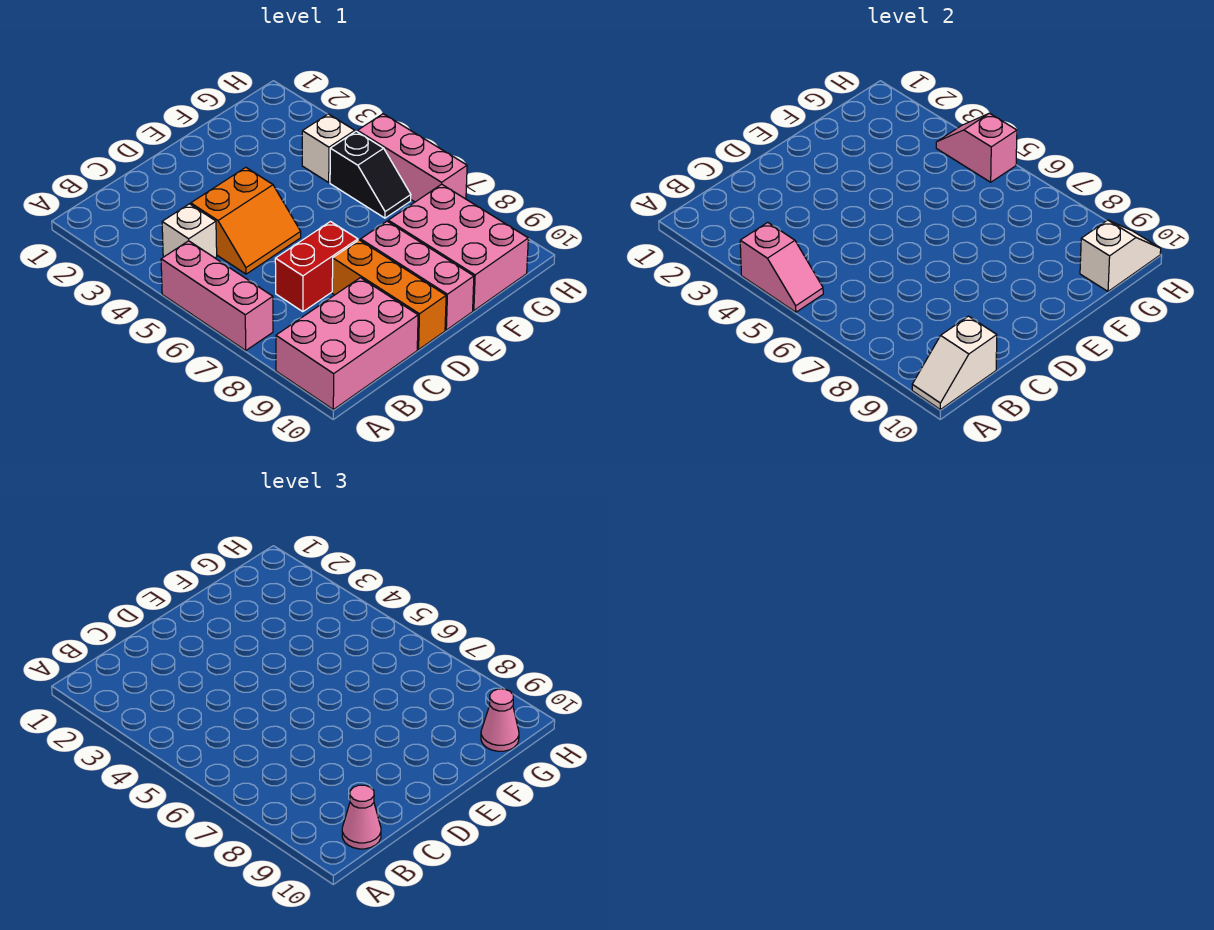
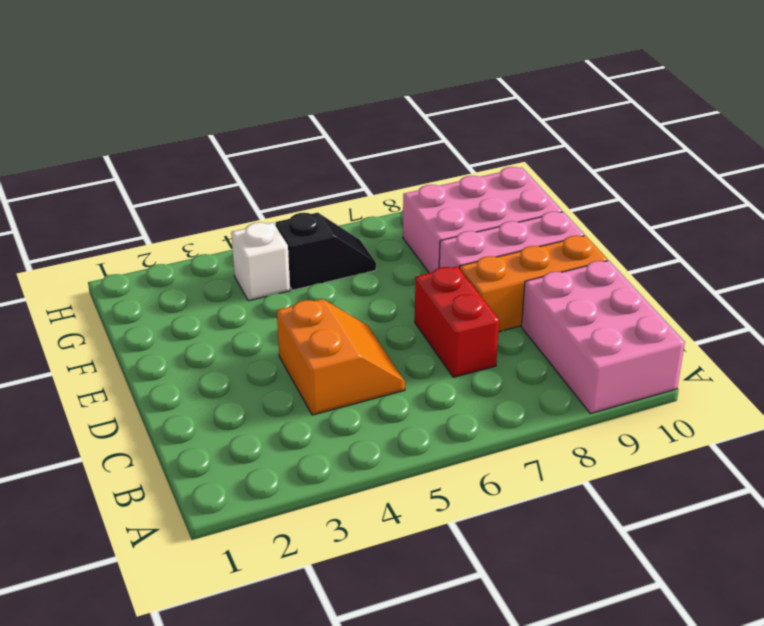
none -> pink 1x3 brick [161,241,273,350]
none -> white 1x1 brick [162,204,217,258]
none -> pink 1x3 brick [357,114,467,202]

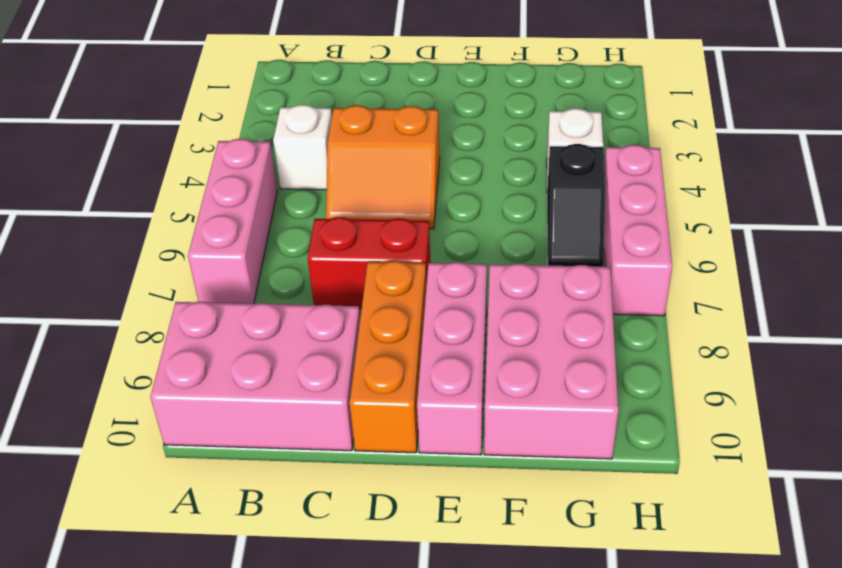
none -> pink 1x2 slope [740,222,823,312]
none -> white 1x2 slope [912,316,997,410]
none -> white 1x2 slope [1080,220,1161,291]

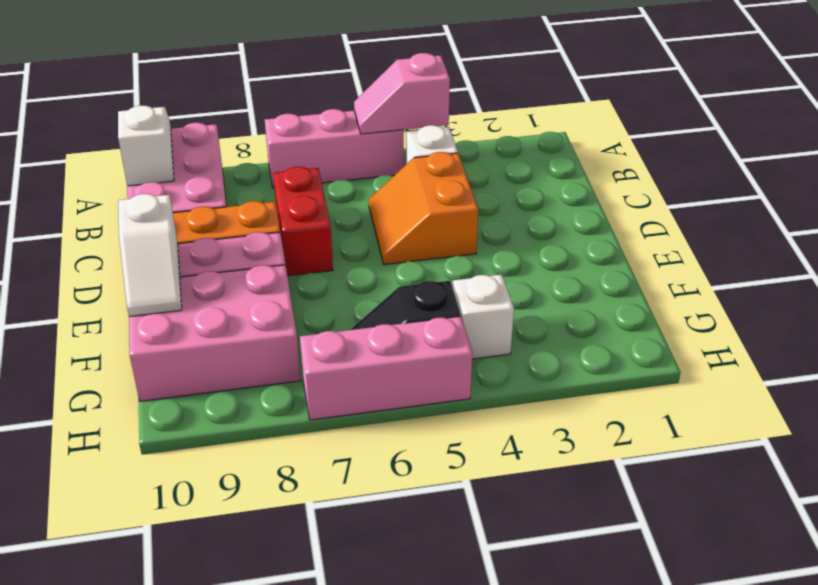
white 1x2 slope [118,194,182,317] -> white 1x2 slope moved to [1080,220,1161,291]
none -> pink 1x2 slope [936,113,1017,182]
none -> pink 1x1 cone [342,785,381,849]
none -> pink 1x1 cone [481,689,519,751]

